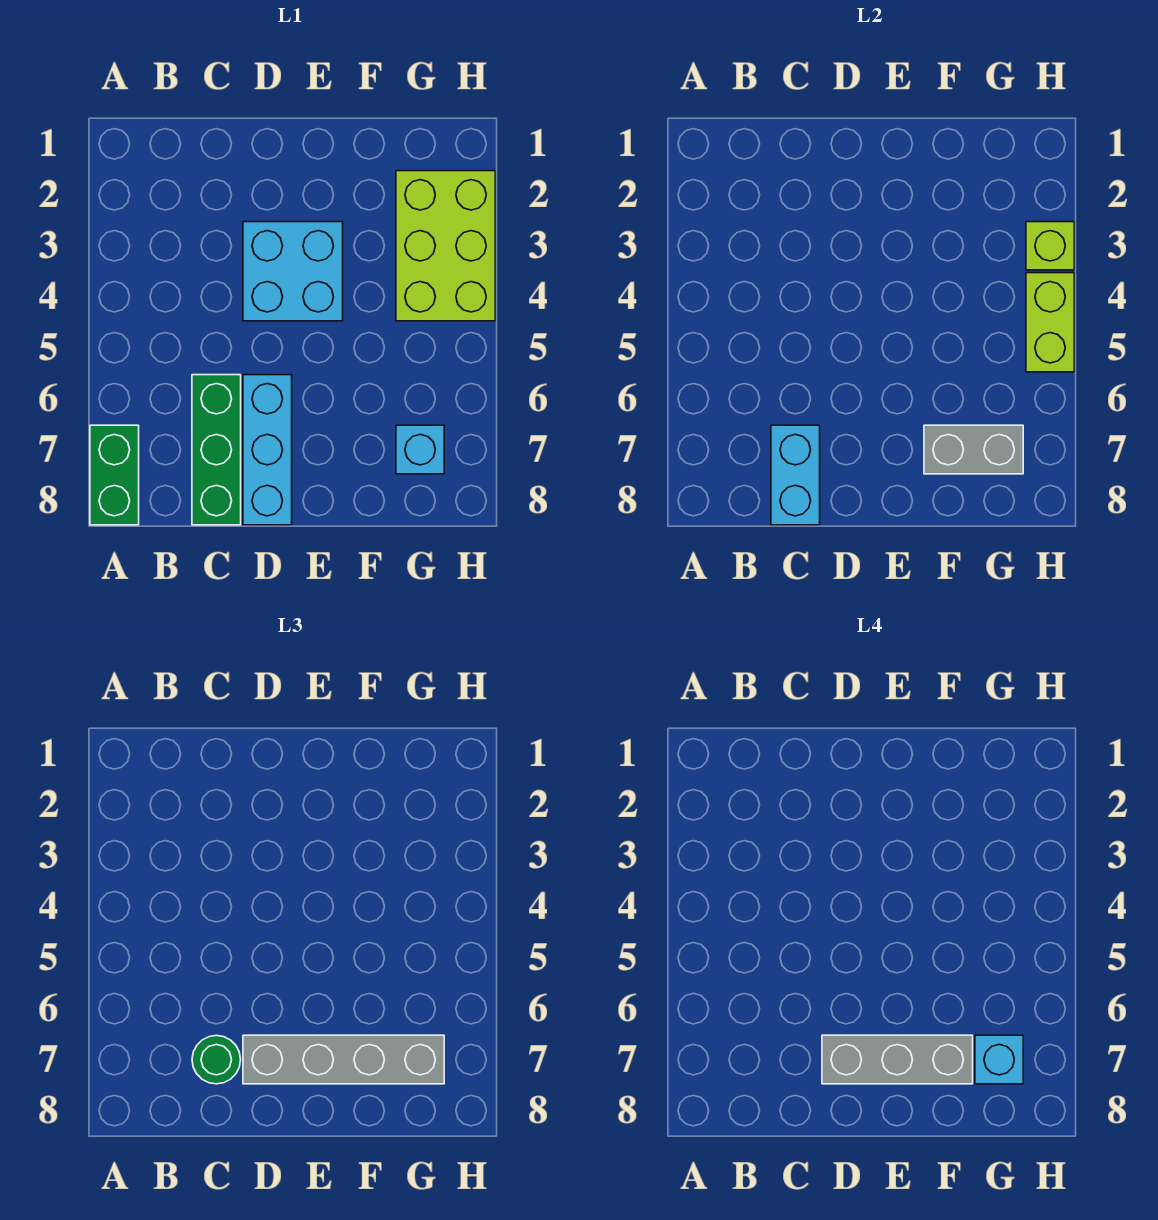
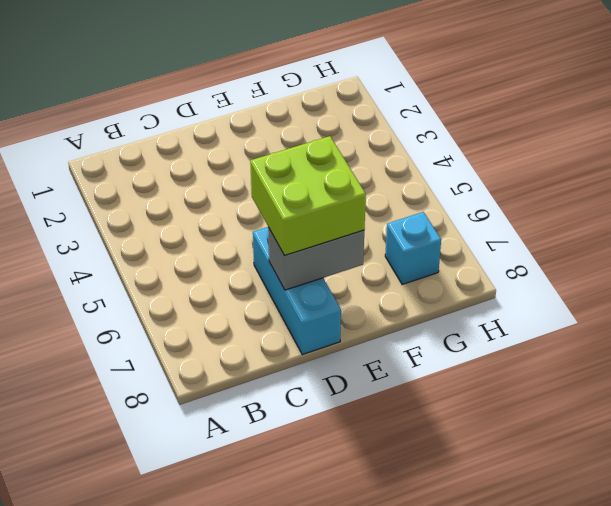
lime 2x2 brick [250,136,366,256] -> grey 1x4 brick [243,1035,444,1084]
grey 1x2 brick [268,228,364,290] -> grey 1x2 brick moved to [924,425,1023,474]
none -> green 1x2 brick [90,425,139,525]
none -> green 1x3 brick [192,375,241,525]
none -> cyan 2x2 brick [243,222,343,321]

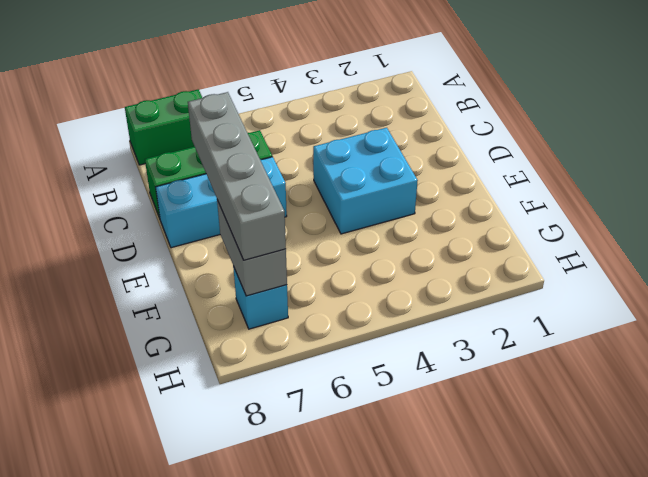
none -> lime 2x3 brick [396,171,495,321]
none -> cyan 1x2 brick [771,425,820,525]
none -> lime 1x1 brick [1026,222,1074,270]

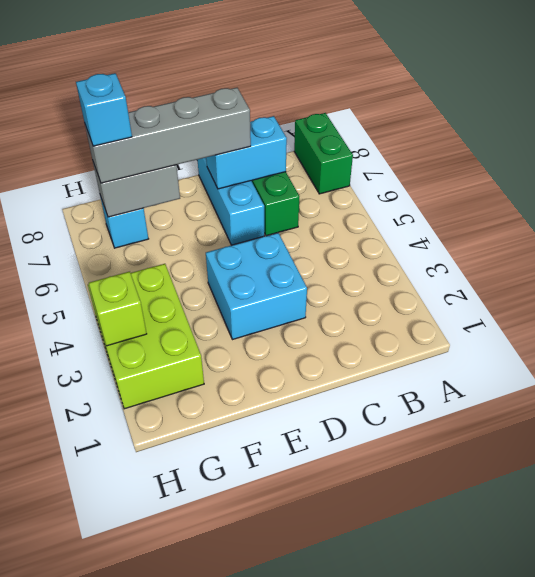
cyan 1x2 brick [206,116,287,189] -> cyan 1x2 brick turned to [771,425,820,525]
none -> lime 1x2 brick [1026,273,1074,372]
none -> green 1x1 round brick [192,1036,241,1084]
none -> grey 1x3 brick [822,1035,973,1084]

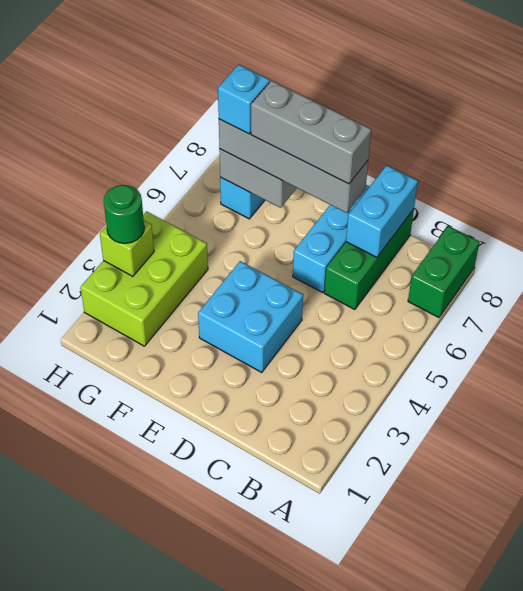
green 1x1 round brick [104,185,144,243] -> green 1x1 round brick moved to [192,1036,241,1084]
none -> lime 1x2 brick [1026,273,1074,372]

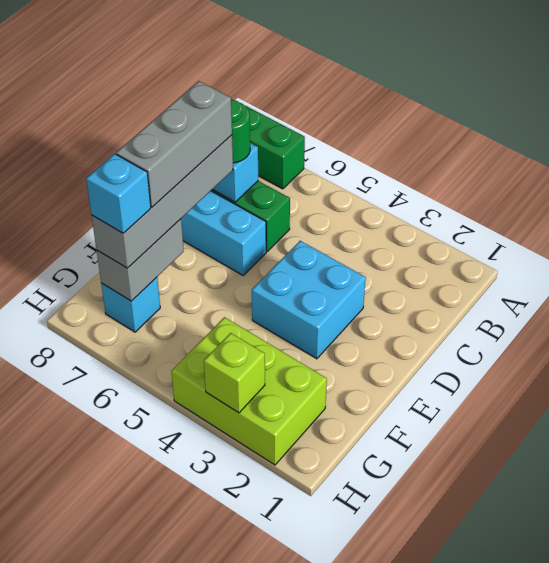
none -> lime 1x2 brick [1026,273,1074,372]

